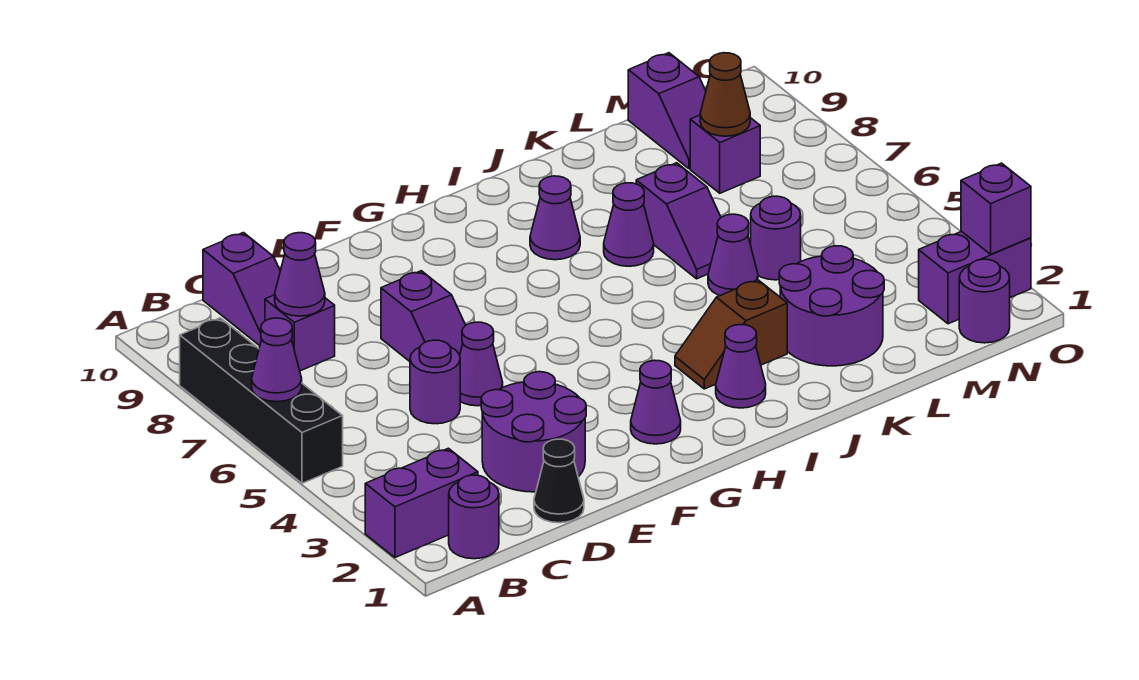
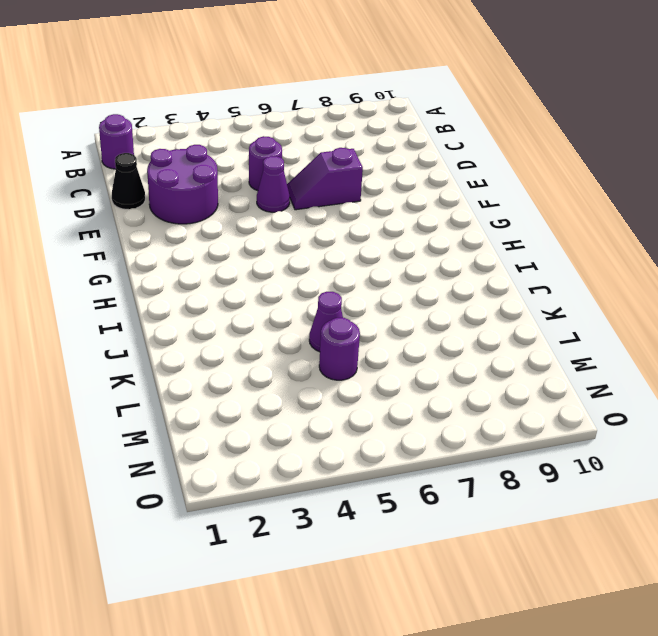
none -> purple 1x2 brick [365,448,478,557]
none -> black 1x4 brick [180,318,343,483]
none -> purple 1x1 brick [265,295,335,371]

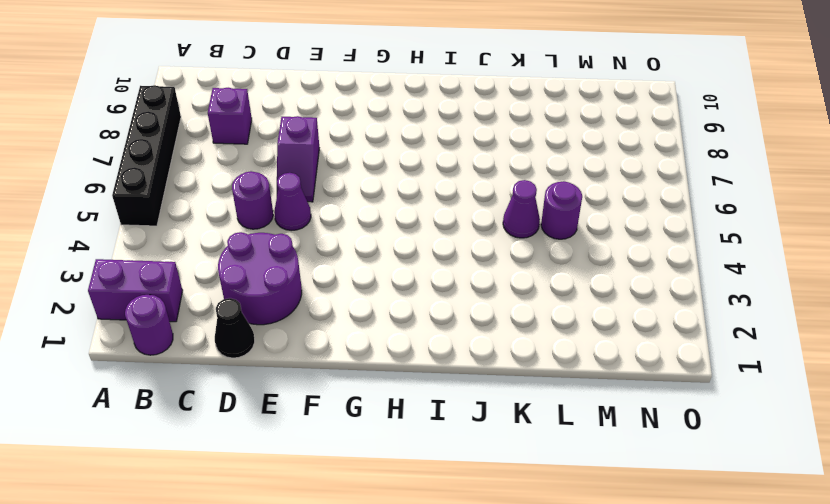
none -> purple 1x2 slope [203,233,280,346]
none -> purple 1x1 cone [631,360,681,444]
none -> purple 1x1 cone [716,325,766,408]

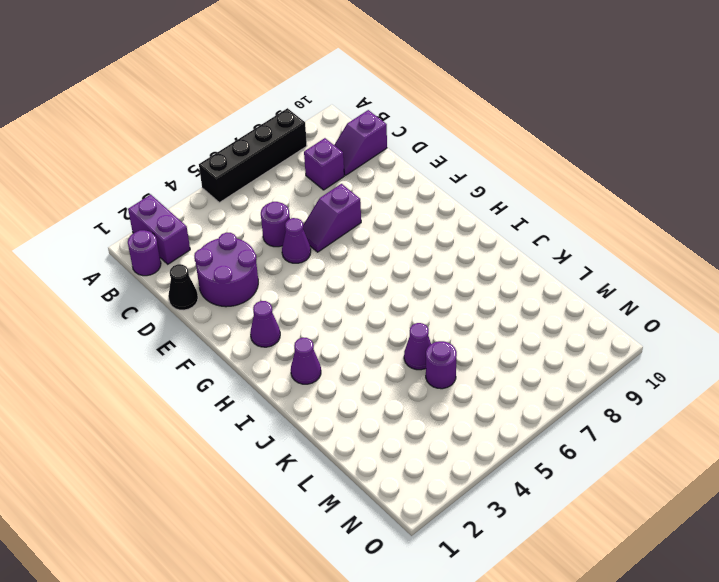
none -> brown 1x2 slope [675,280,787,389]
none -> purple 1x1 cone [530,176,580,260]
none -> purple 1x1 cone [604,183,654,266]

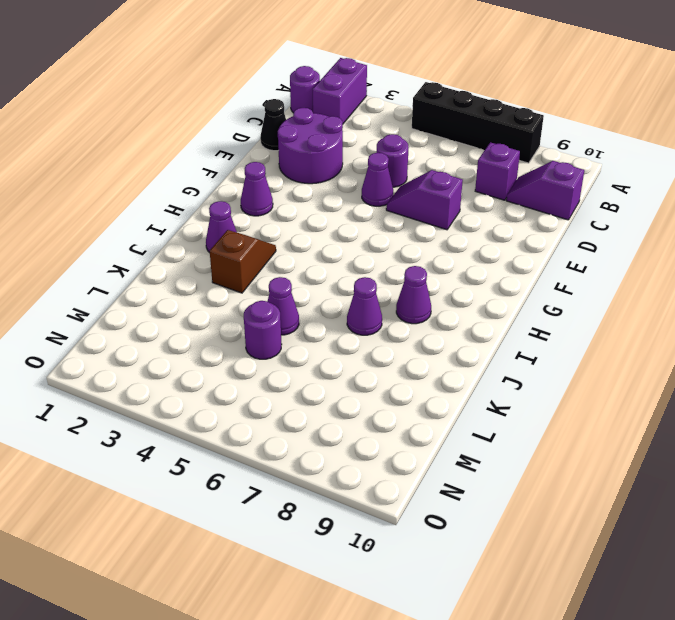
none -> purple 2x2 round brick [779,246,884,366]
none -> purple 1x2 slope [636,163,721,279]
none -> purple 1x1 brick [690,115,760,193]

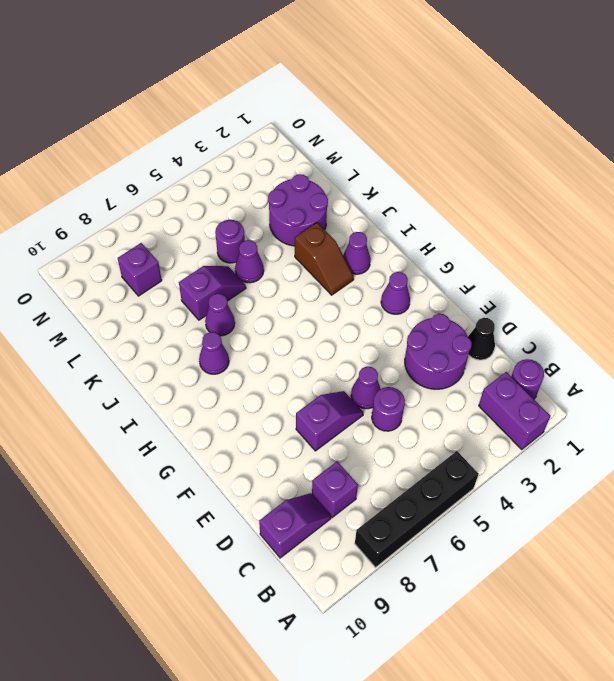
none -> purple 1x2 slope [628,53,706,169]
none -> purple 1x1 round brick [959,259,1010,343]
none -> purple 1x2 brick [919,231,1031,324]

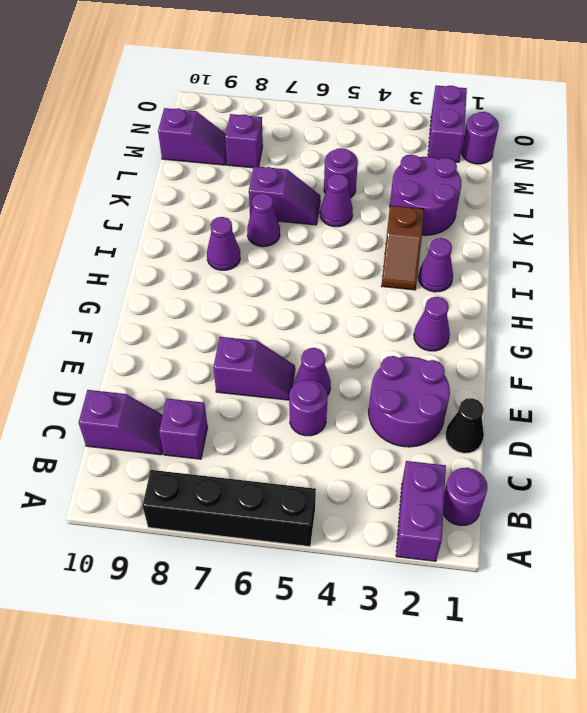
none -> purple 1x1 cone [252,318,302,402]
none -> purple 1x1 cone [275,233,325,316]
none -> brown 1x1 cone [700,53,750,136]

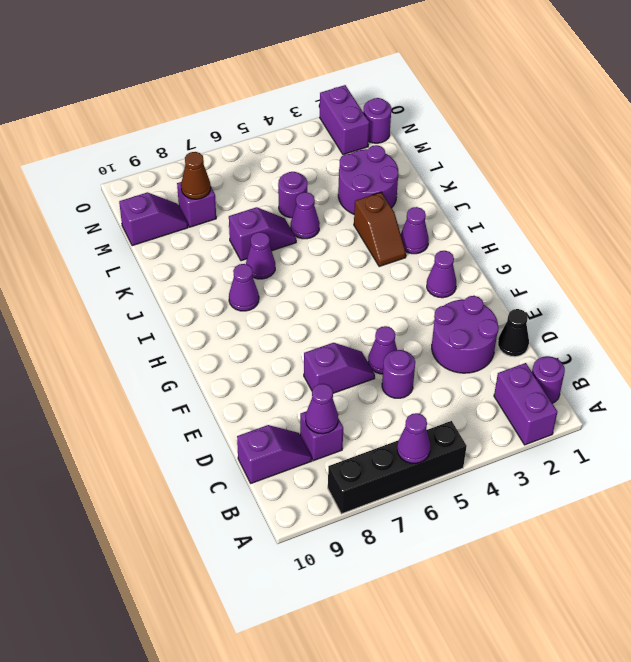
none -> purple 1x1 brick [961,163,1031,254]

